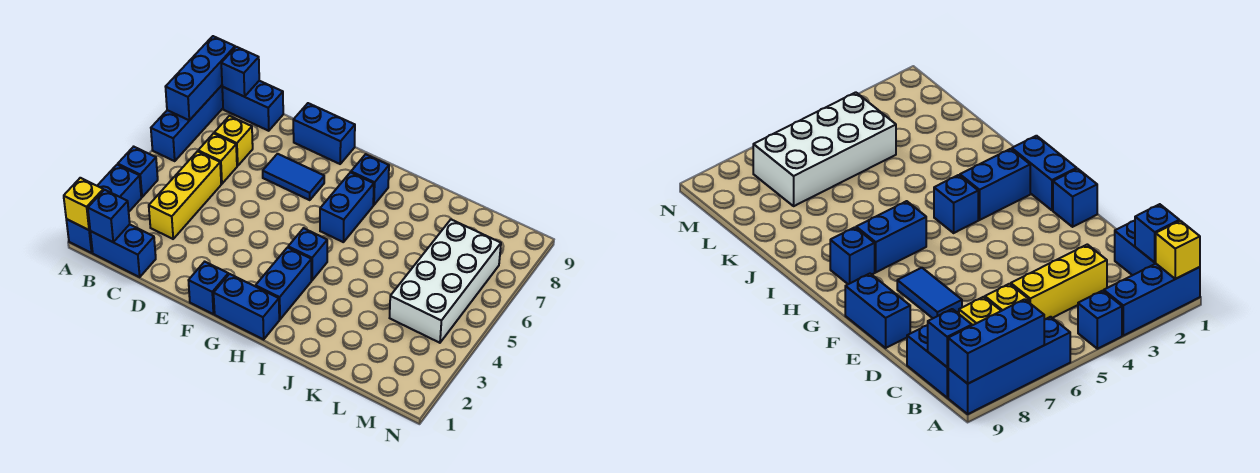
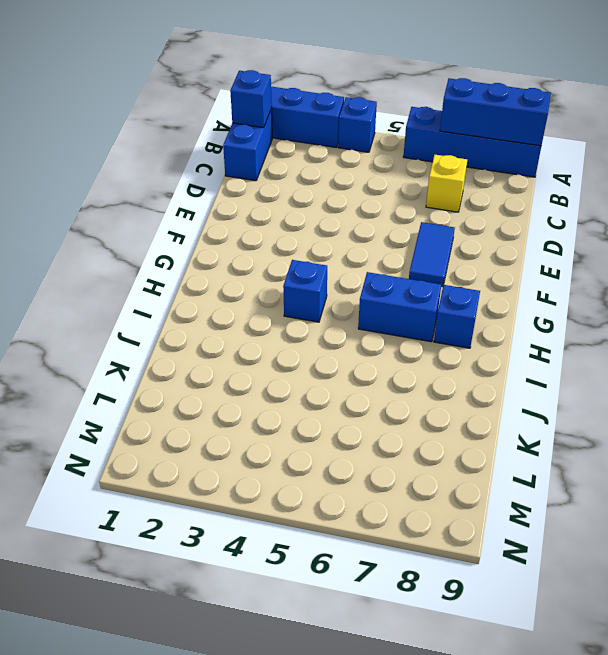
none -> blue 1x2 brick [222,81,283,131]
none -> yellow 1x3 brick [149,151,221,239]
none -> yellow 1x1 brick [198,134,237,184]

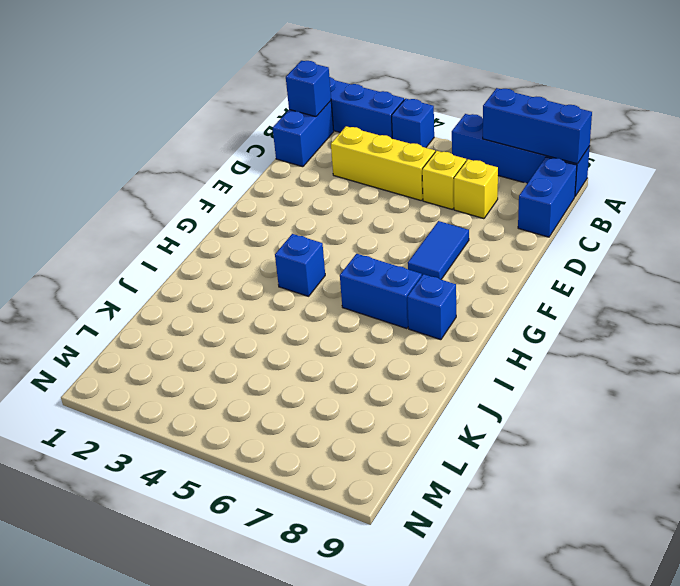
none -> blue 1x2 brick [293,103,355,164]
none -> blue 1x1 brick [188,262,228,314]
none -> blue 1x2 brick [214,274,279,339]

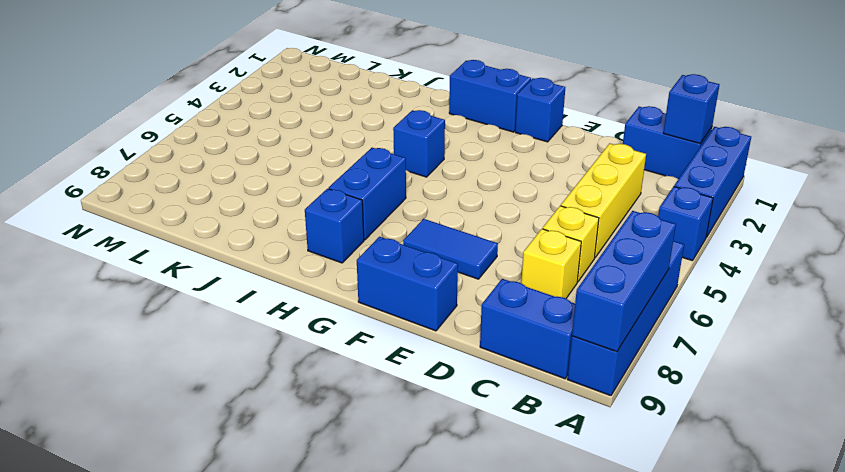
none -> blue 1x2 brick [256,247,311,319]
none -> white 2x4 brick [390,219,501,343]
none -> yellow 1x1 brick [64,178,103,230]

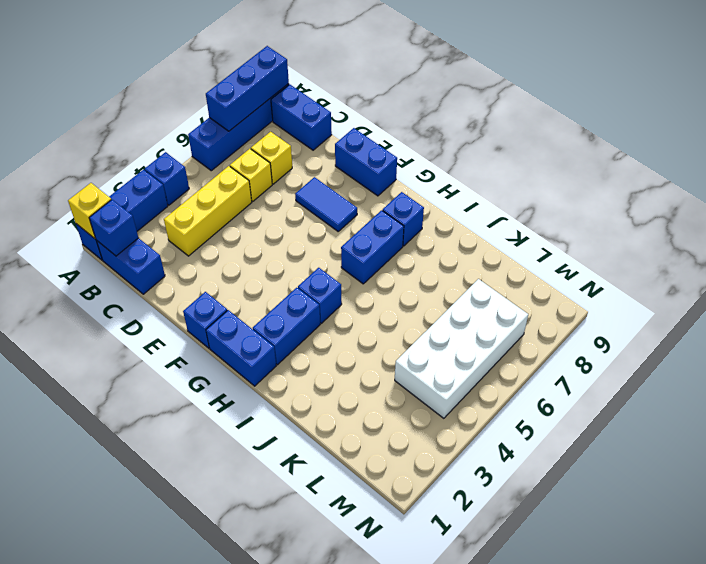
none -> blue 1x1 brick [221,47,259,97]

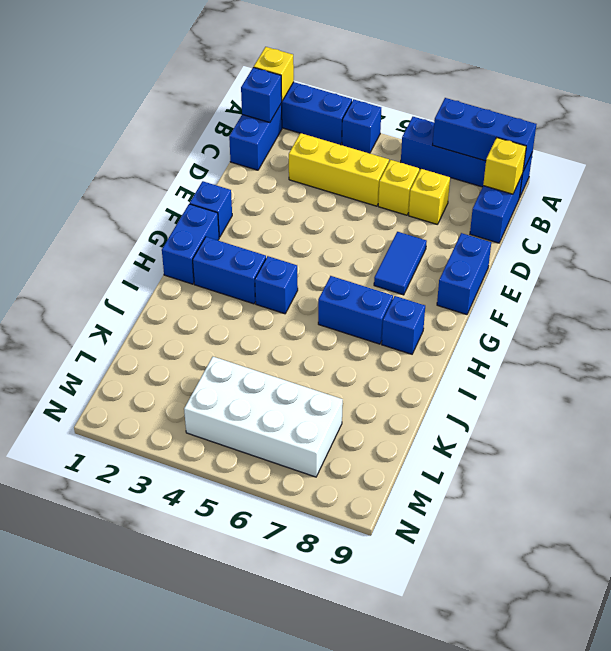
yellow 1x1 brick [483,138,526,194] -> blue 1x1 brick [221,47,259,97]

